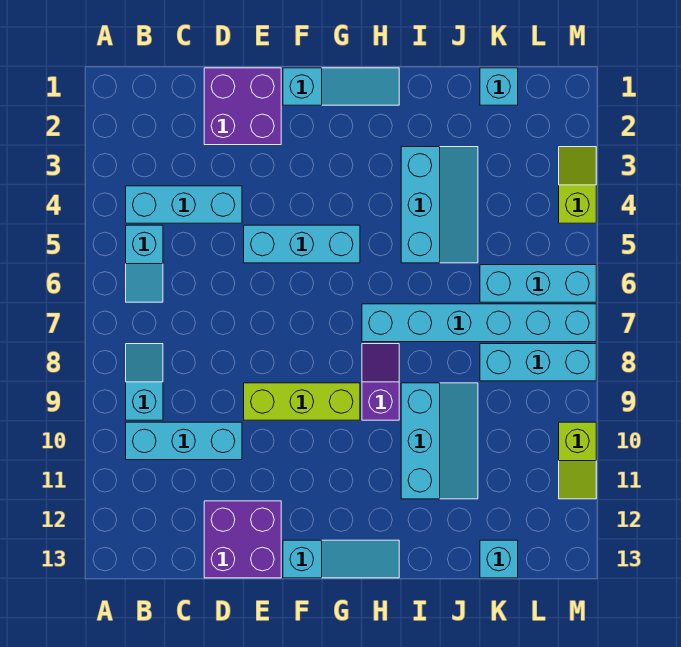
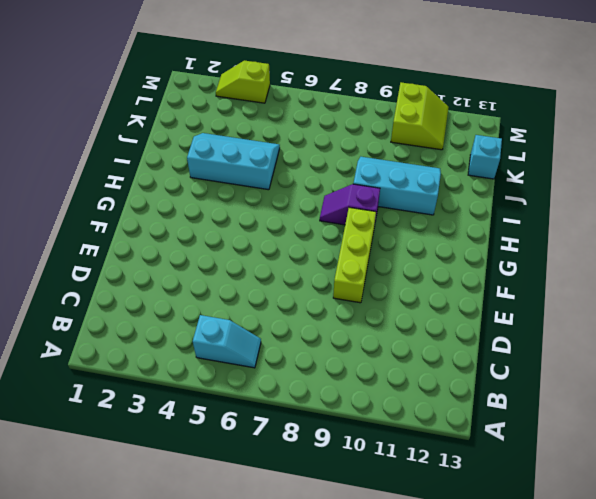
lime 2x2 slope [391,82,449,150] -> lime 1x2 slope [559,422,596,499]
none -> cyan 1x3 brick [126,186,242,223]
none -> cyan 1x2 slope [126,344,163,420]
none -> cyan 1x3 brick [126,422,242,460]

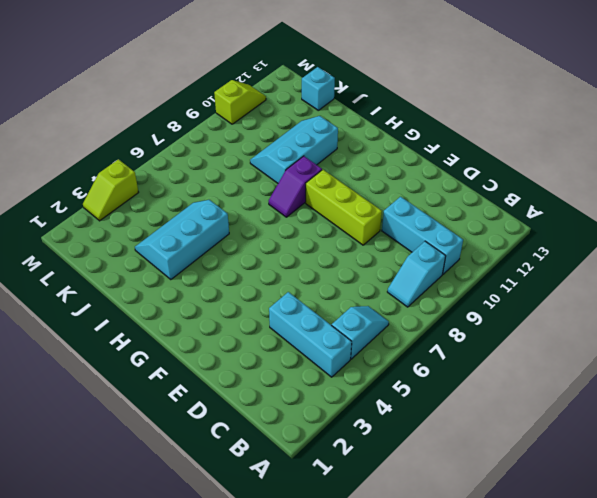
none -> purple 2x2 brick [204,68,281,145]
none -> purple 2x2 brick [204,501,281,578]
none -> cyan 1x3 brick [244,225,360,263]

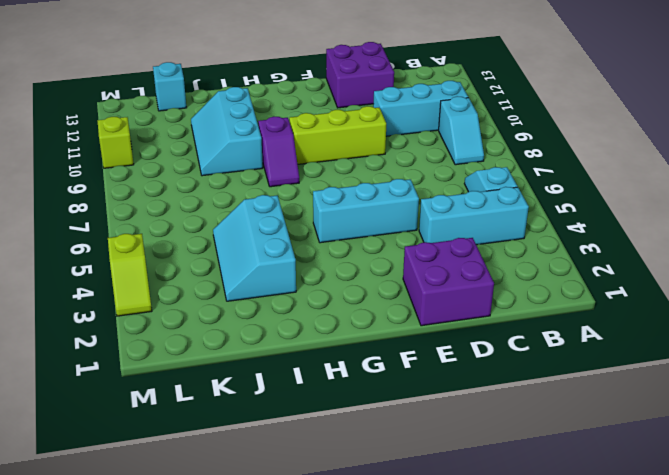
none -> cyan 1x3 slope [283,68,399,105]
none -> cyan 1x3 slope [283,540,399,578]
none -> cyan 1x6 brick [362,304,596,342]

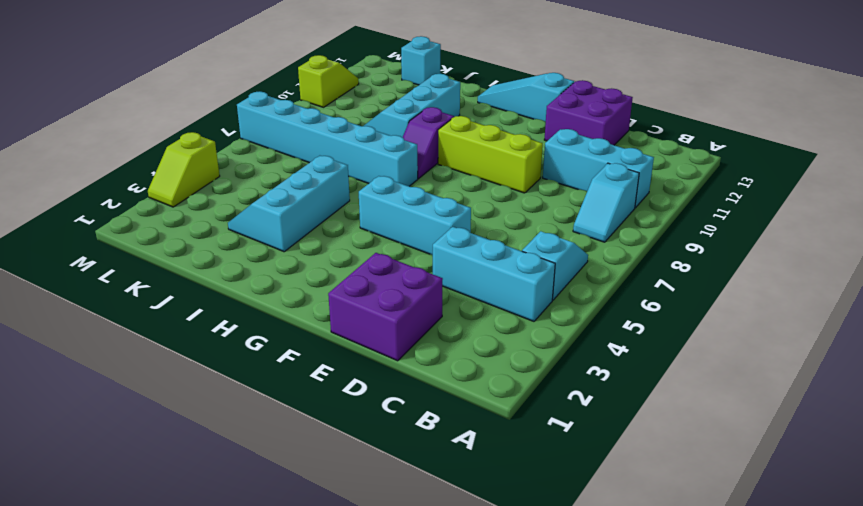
none -> cyan 1x3 slope [283,68,399,105]
none -> cyan 1x1 brick [480,68,518,105]
none -> cyan 1x3 brick [480,265,596,302]

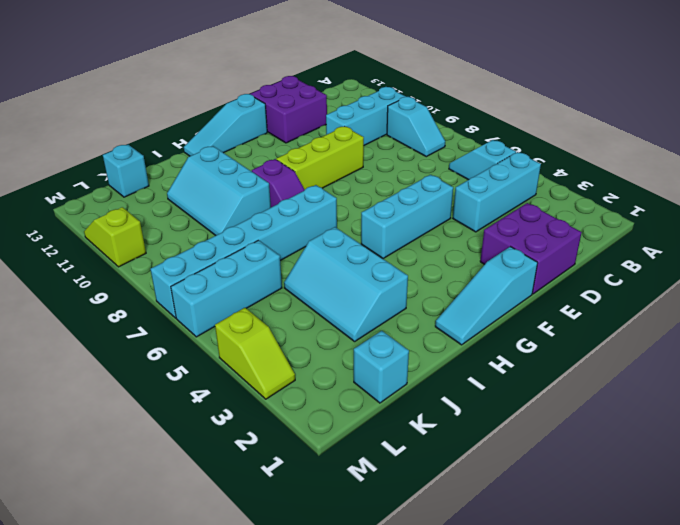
none -> cyan 1x3 brick [480,344,596,381]

